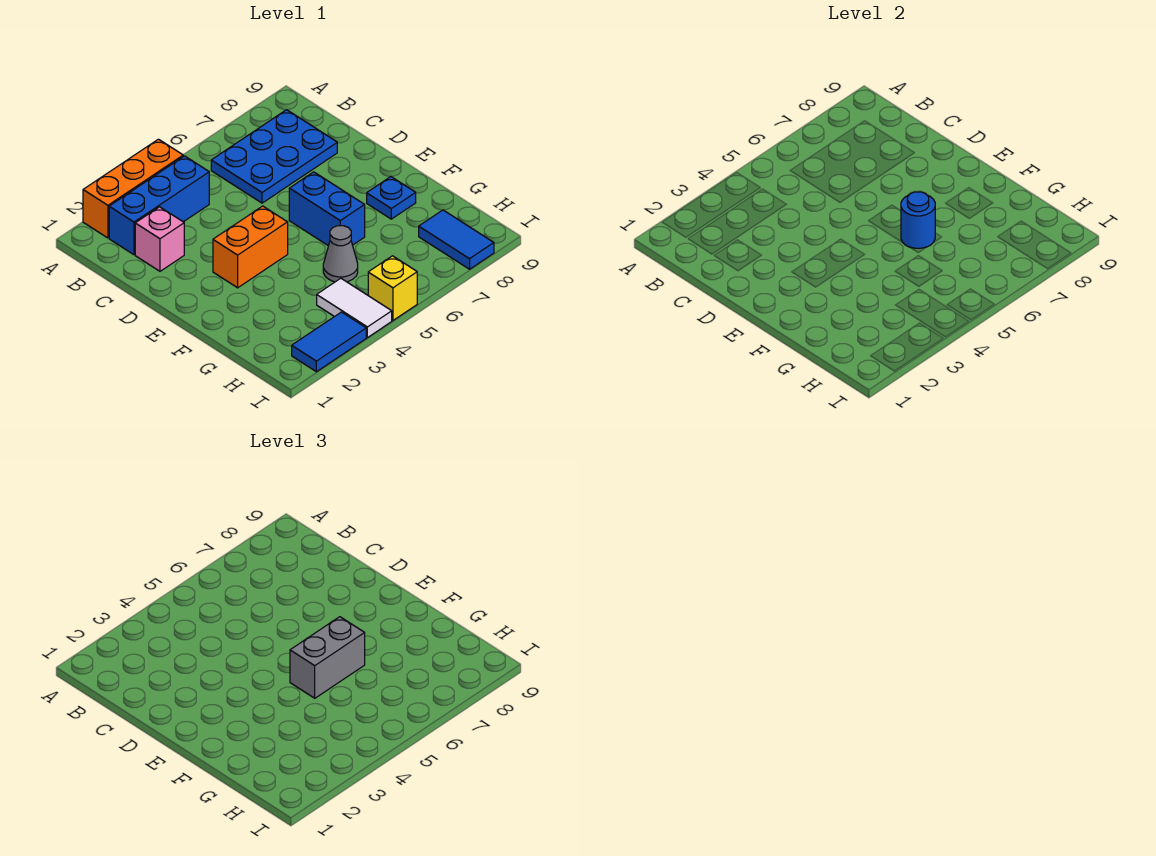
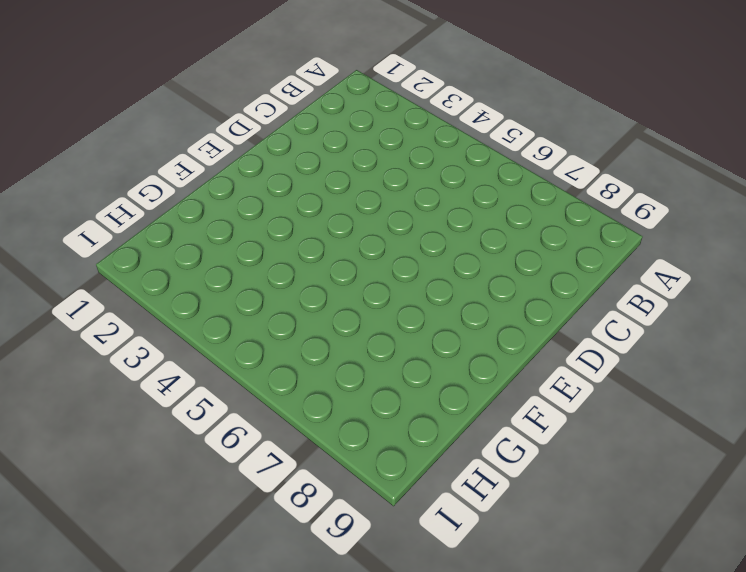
none -> orange 1x3 brick [83,139,183,238]
none -> blue 1x3 brick [109,156,209,255]
none -> blue 2x3 plate [211,110,337,203]

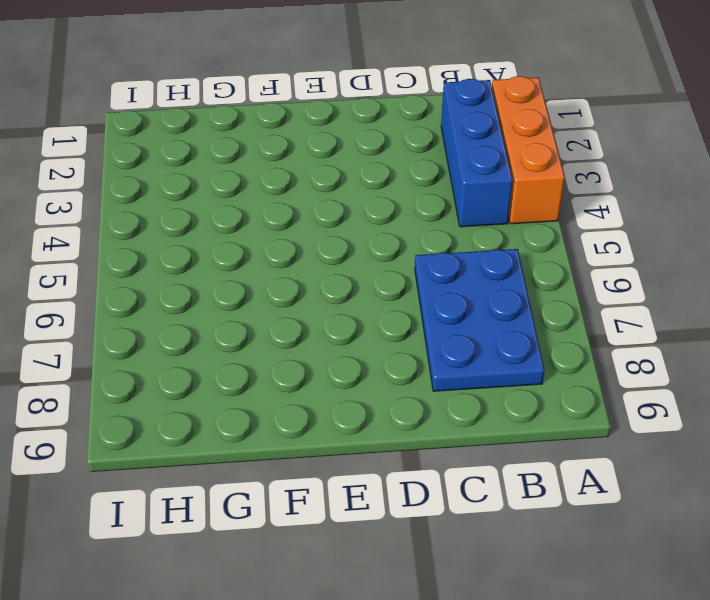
none -> pink 1x1 brick [135,207,184,271]
none -> orange 1x2 brick [213,206,288,288]
none -> blue 1x2 brick [289,172,365,246]

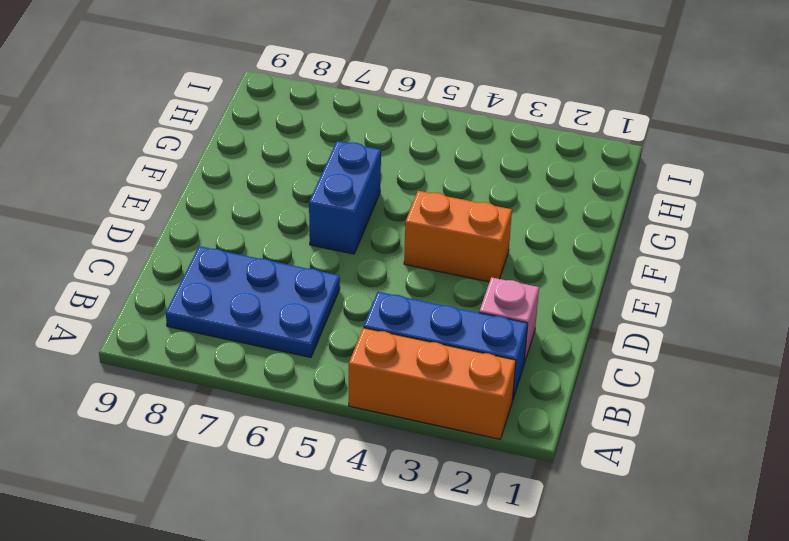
none -> blue 1x1 plate [367,177,416,219]
none -> grey 1x1 cone [323,226,358,282]
none -> white 1x2 tile [317,278,392,338]

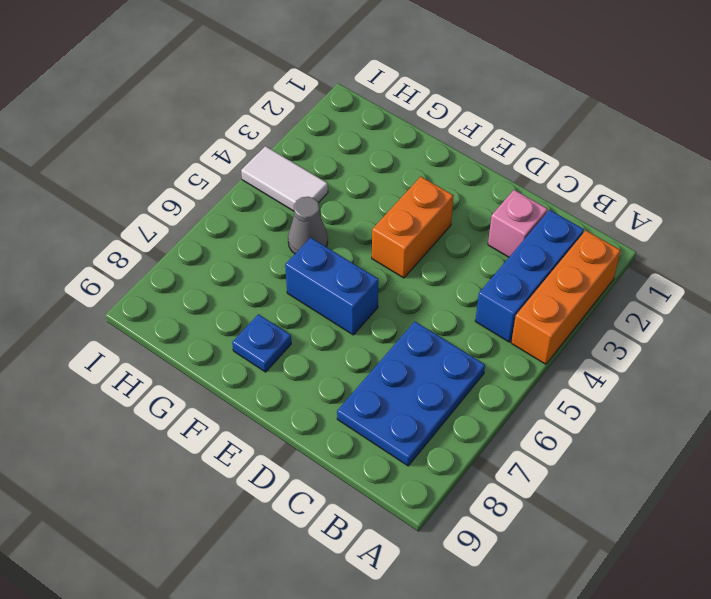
none -> blue 1x2 tile [419,210,494,269]
none -> blue 1x2 tile [292,312,366,372]
none -> yellow 1x1 brick [368,256,417,320]

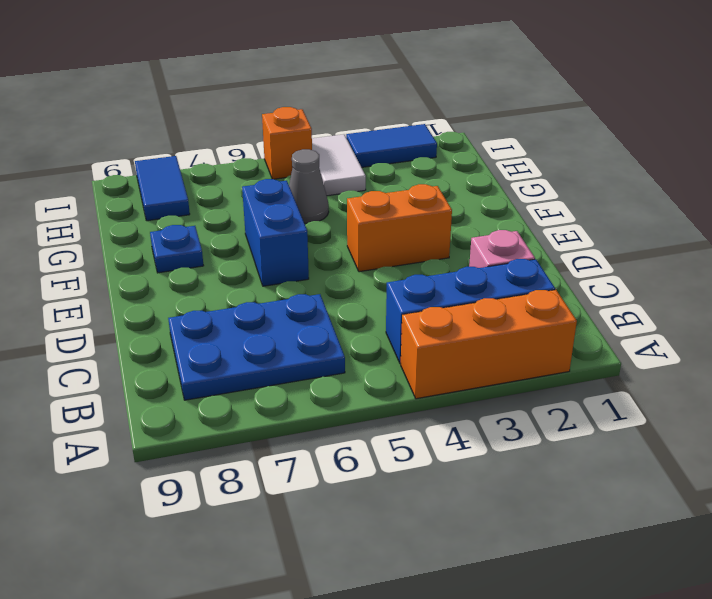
orange 1x1 brick [262,107,312,179] -> yellow 1x1 brick [368,256,417,320]
none -> blue 1x1 round brick [901,192,935,248]
none -> grey 1x2 brick [290,617,365,698]

